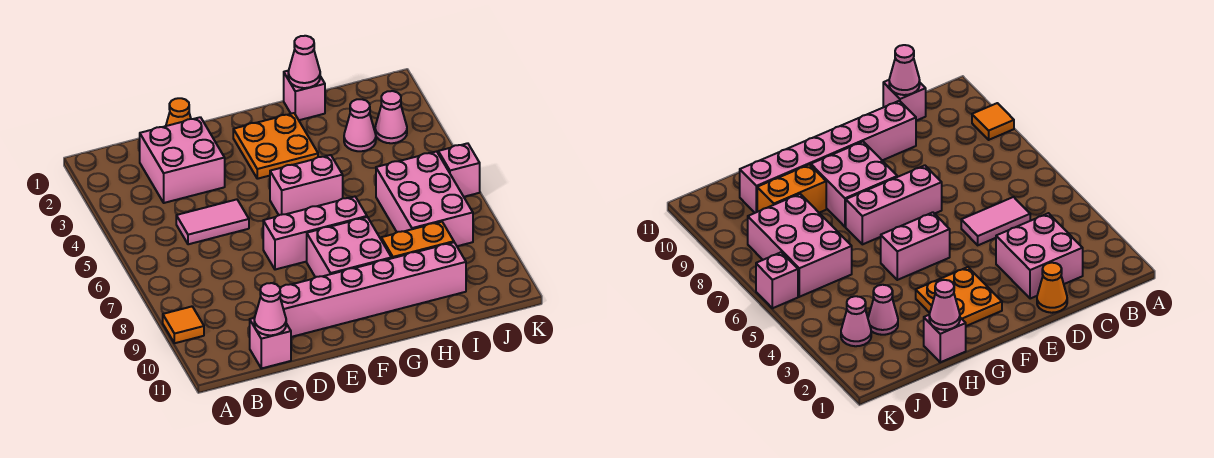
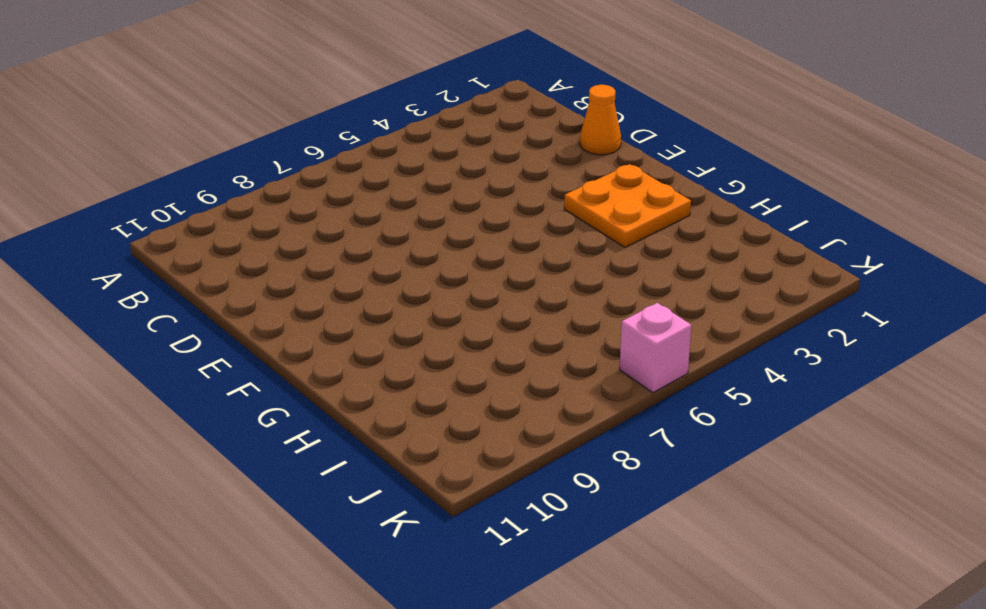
none -> orange 1x1 tile [163,307,204,343]
none -> pink 2x2 brick [140,117,225,203]
none -> pink 1x2 tile [176,199,249,244]

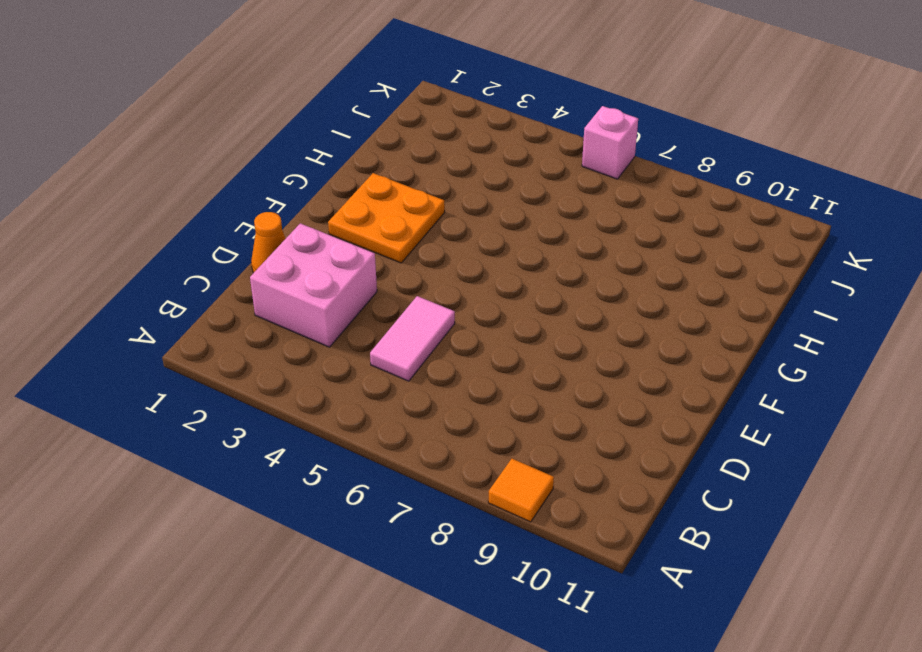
none -> pink 1x1 brick [250,318,291,368]
none -> pink 1x6 brick [280,242,466,337]
none -> pink 1x3 brick [263,197,367,270]

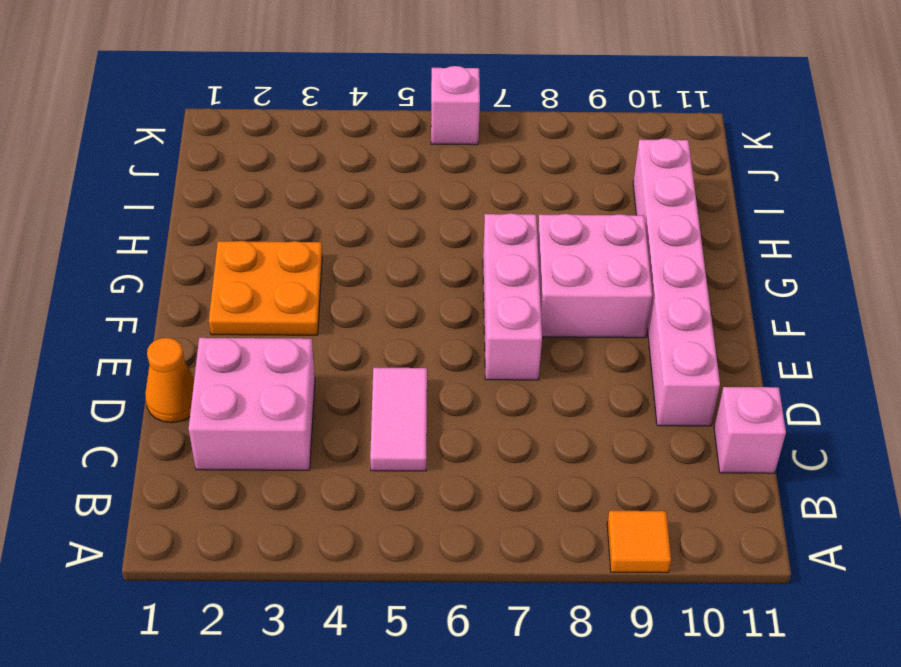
none -> pink 1x2 brick [270,155,343,215]
none -> pink 1x1 brick [284,71,325,120]
none -> orange 1x2 brick [381,222,454,258]

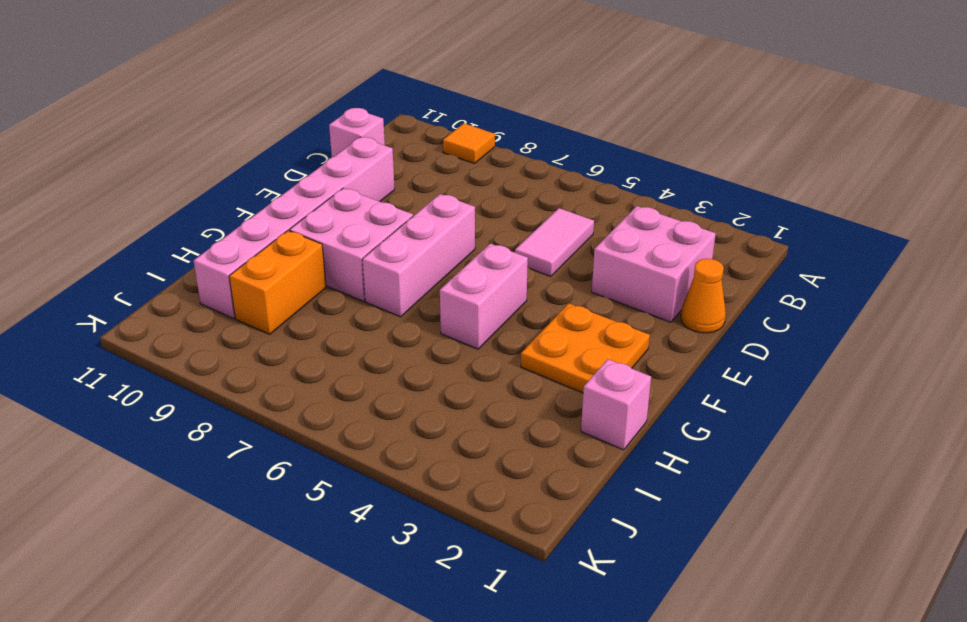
none -> pink 1x1 cone [344,99,376,151]
none -> pink 2x3 brick [376,151,473,246]
none -> pink 1x1 cone [375,91,407,143]

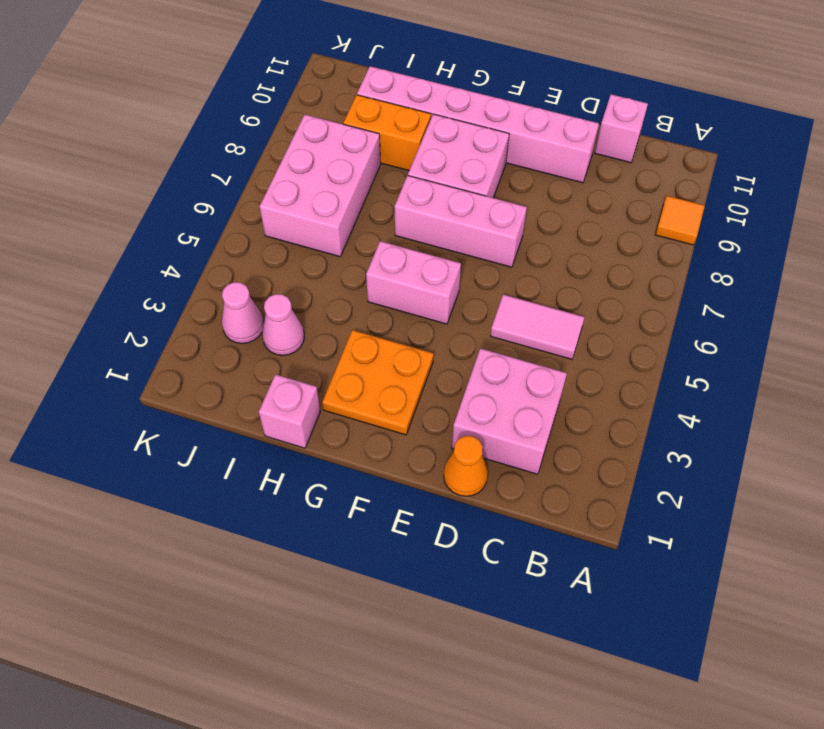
none -> pink 1x1 brick [438,143,480,197]
none -> pink 1x1 cone [254,283,286,335]
none -> pink 1x1 cone [288,36,320,88]

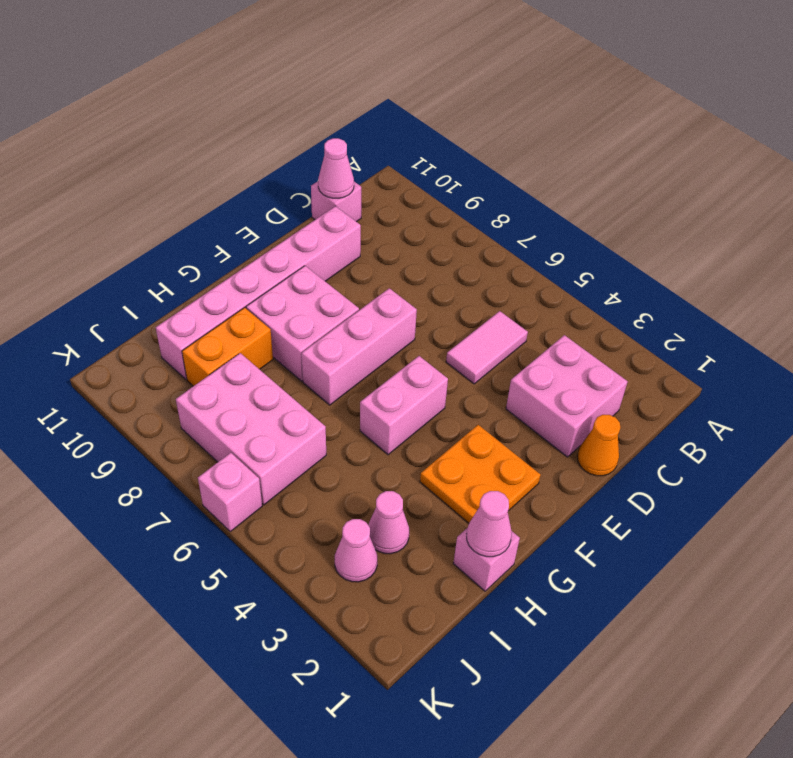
none -> orange 1x1 tile [163,307,204,343]

